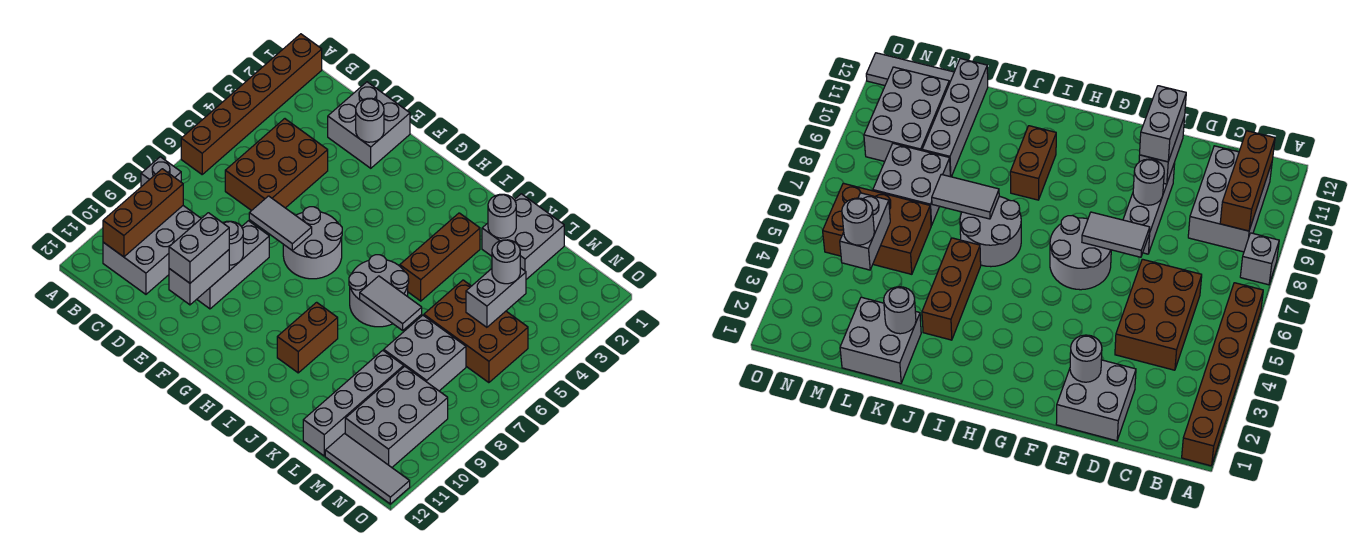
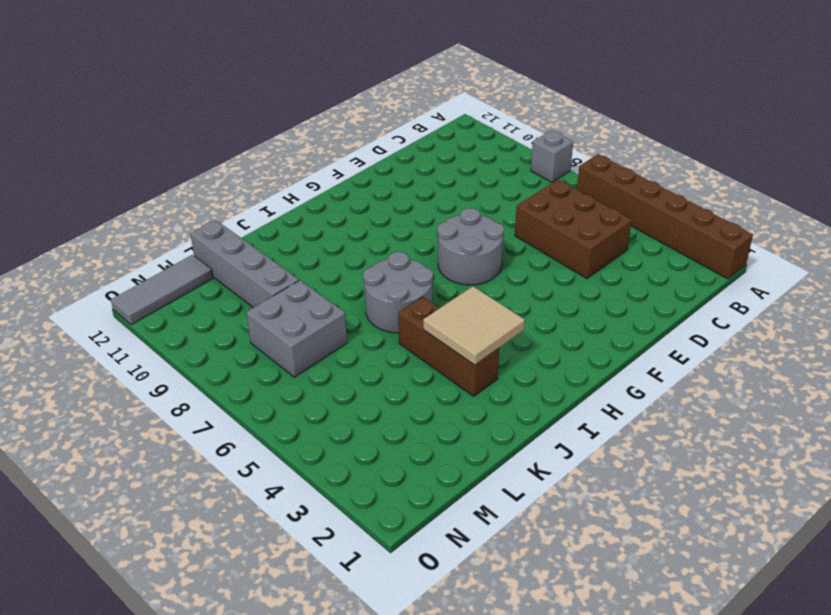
tan 2x2 tile [423,286,525,365] -> none
none -> grey 2x3 brick [103,206,201,294]
none -> grey 2x2 brick [328,82,410,168]
none -> grey 1x3 brick [197,221,269,309]

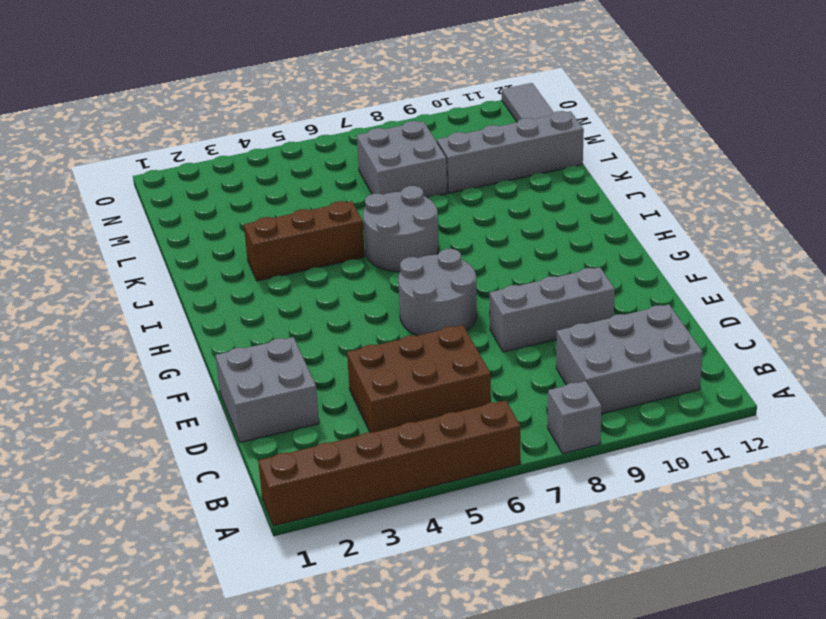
none -> brown 1x2 brick [277,302,338,373]
none -> grey 2x2 brick [482,194,564,279]
none -> brown 2x3 brick [424,280,528,383]

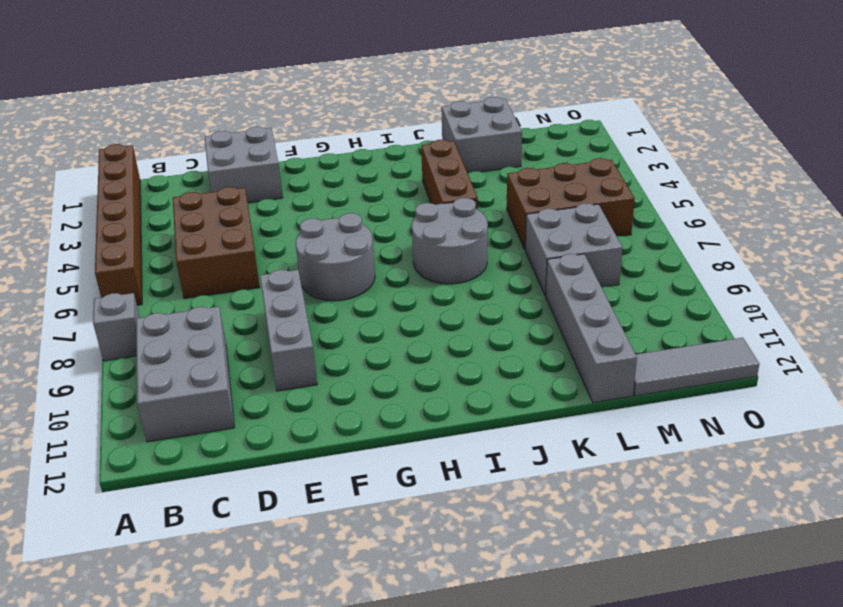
none -> brown 1x2 brick [277,302,338,373]
none -> grey 2x3 brick [345,366,448,467]
none -> brown 1x3 brick [103,169,183,257]

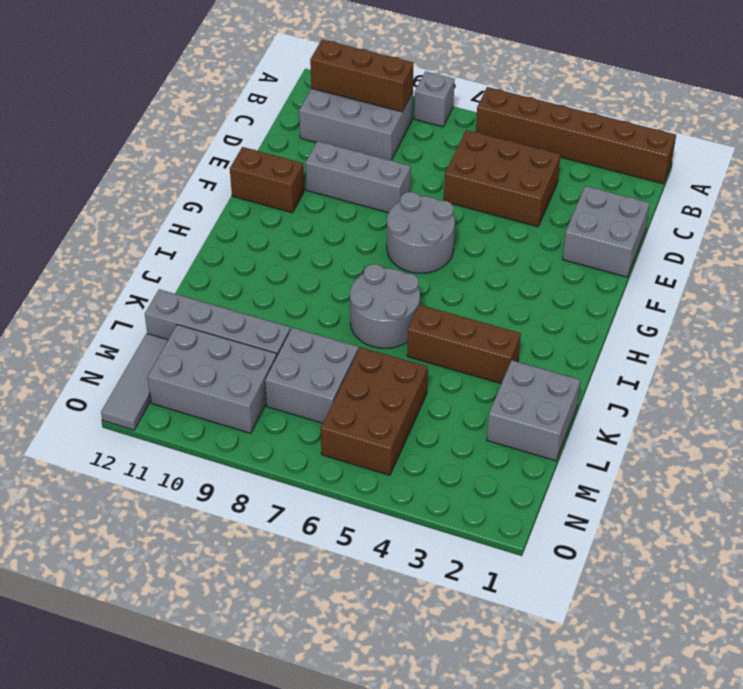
brown 1x2 brick [230,147,304,213] -> brown 1x2 brick moved to [277,302,338,373]
none -> grey 1x1 round brick [356,98,384,142]
none -> grey 1x2 tile [249,196,312,251]
none -> grey 1x1 round brick [223,221,243,265]

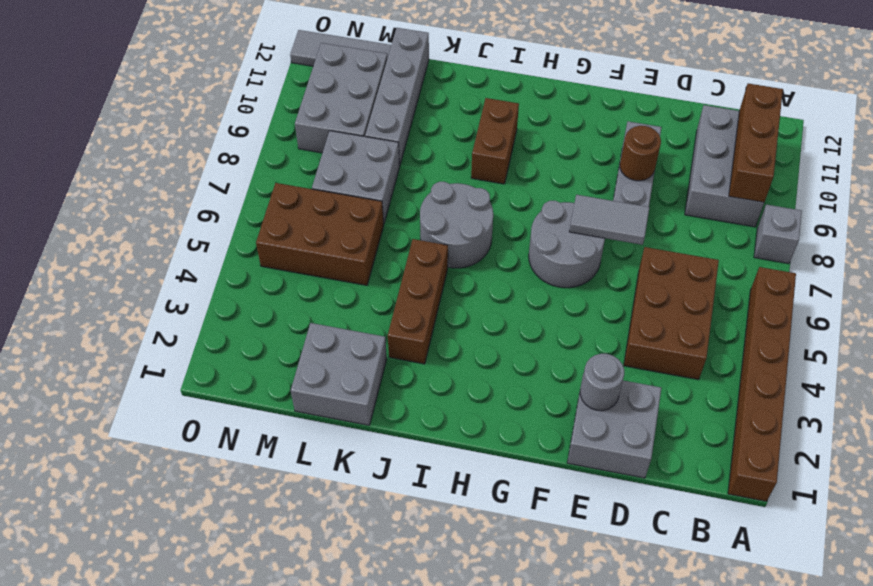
brown 1x1 round brick [620,126,661,181] -> grey 1x1 round brick [223,221,243,265]
none -> grey 1x2 brick [169,250,229,305]
none -> grey 1x2 tile [360,276,422,330]
none -> grey 1x1 round brick [488,194,516,238]

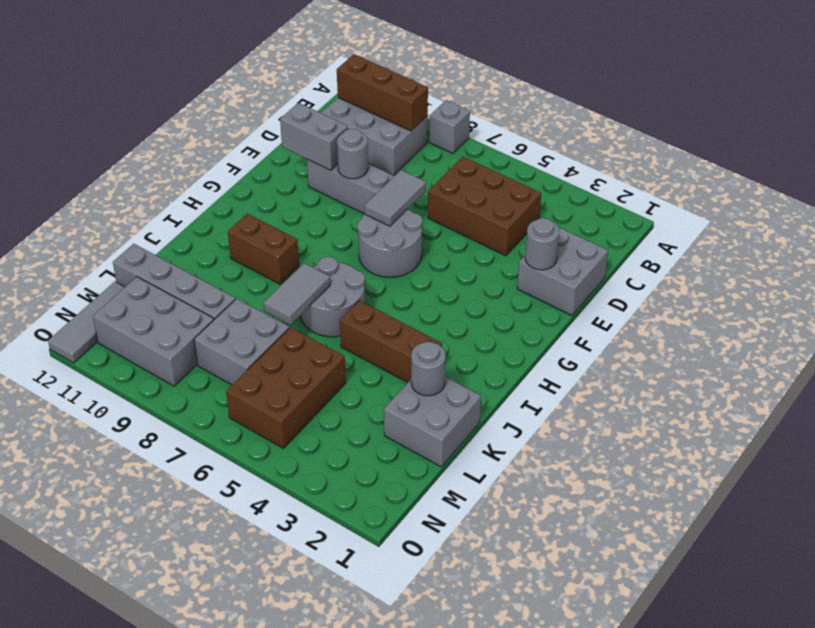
none -> brown 1x6 brick [181,34,322,174]
none -> grey 1x2 brick [466,268,526,327]
none -> grey 1x2 brick [169,213,229,283]

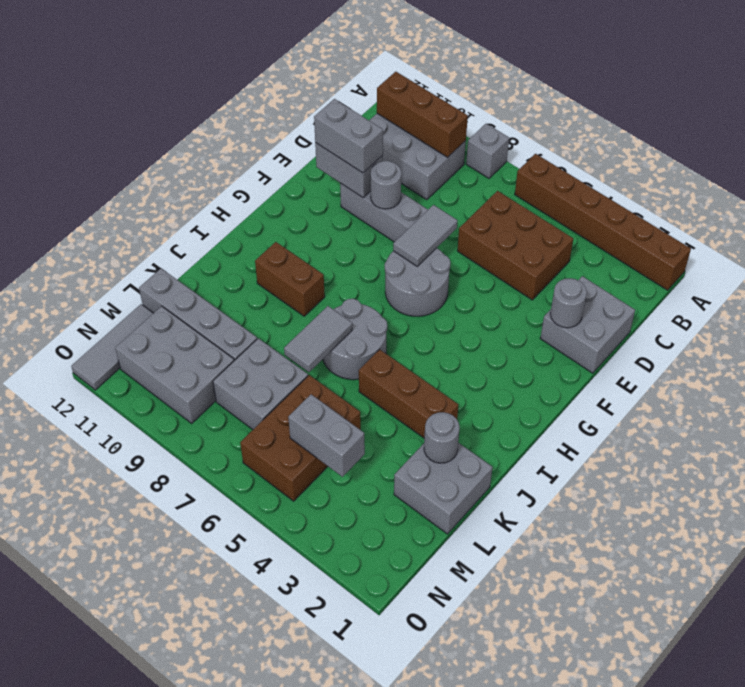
none -> grey 1x1 round brick [492,240,520,284]

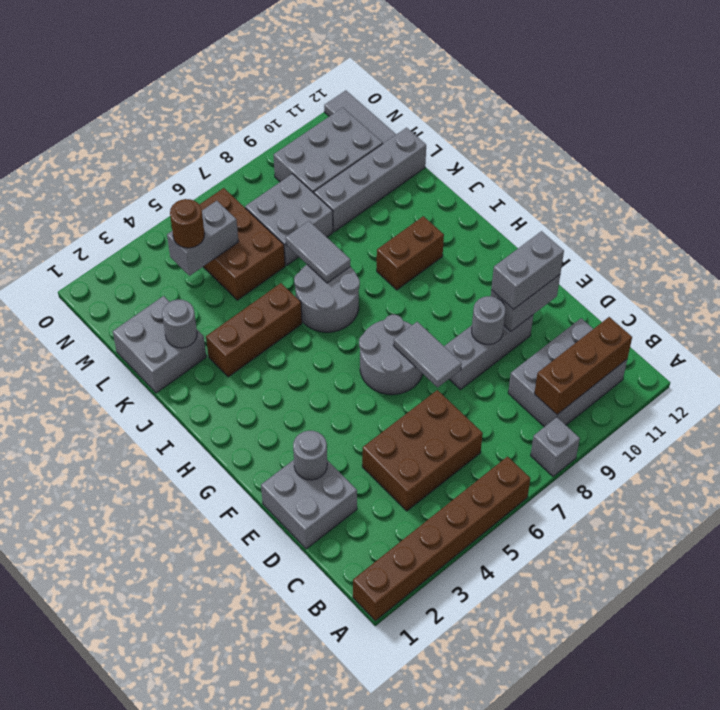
brown 1x1 round brick [170,199,205,248] -> grey 1x1 round brick [492,240,520,284]

